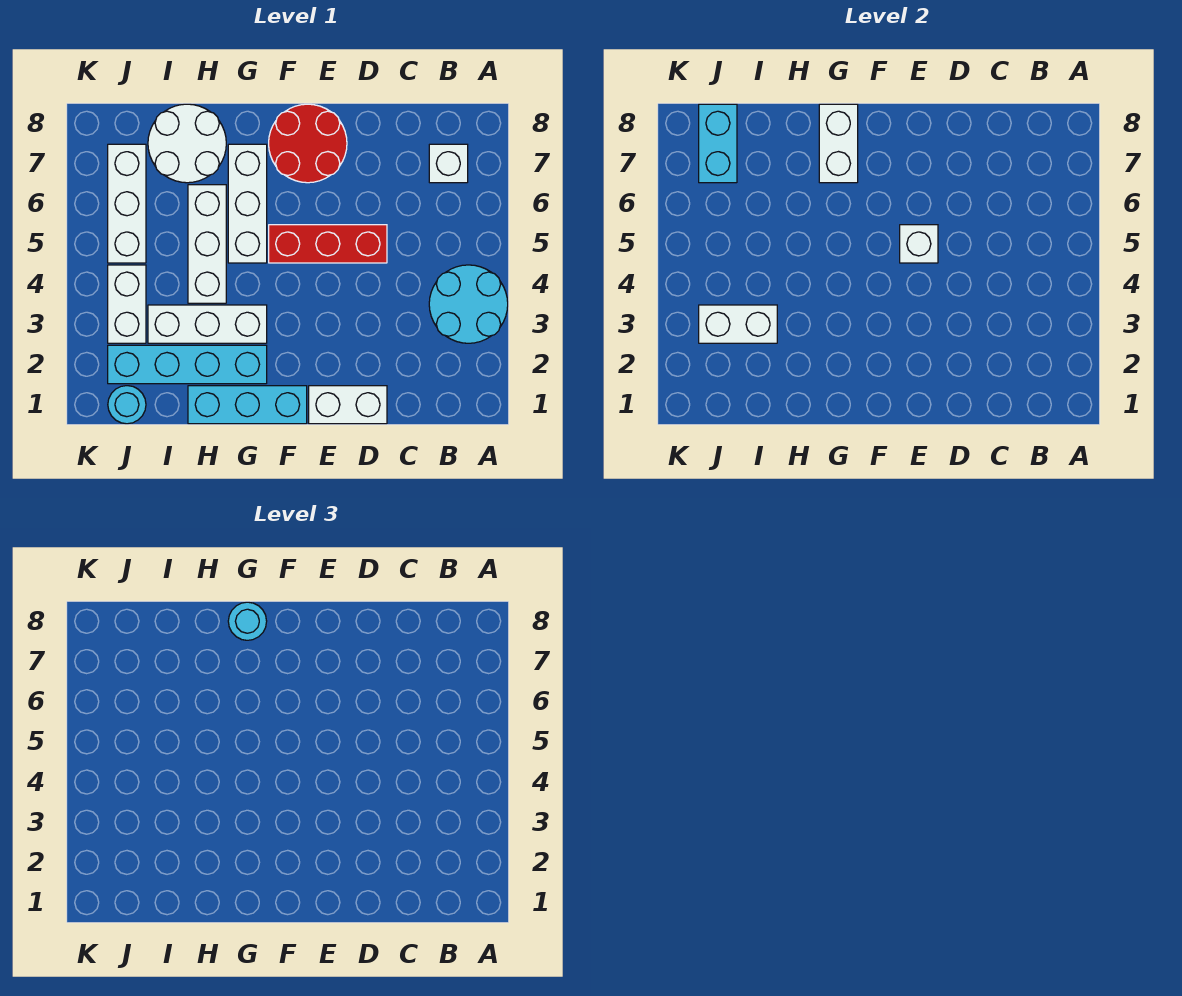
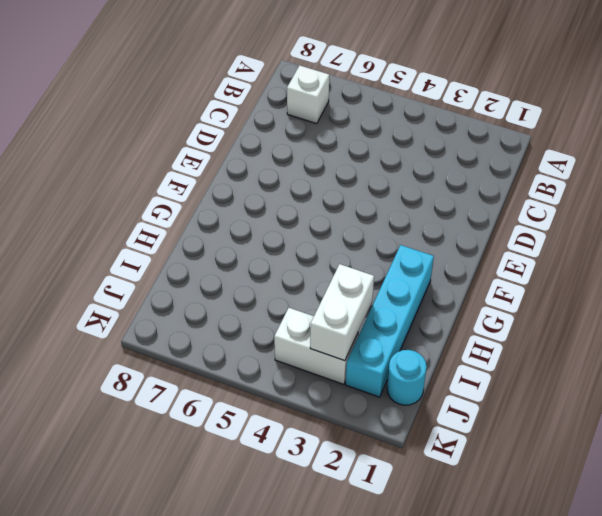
none -> cyan 2x2 round brick [429,265,508,343]
none -> white 1x2 brick [309,386,387,424]
none -> red 1x3 brick [269,225,387,263]

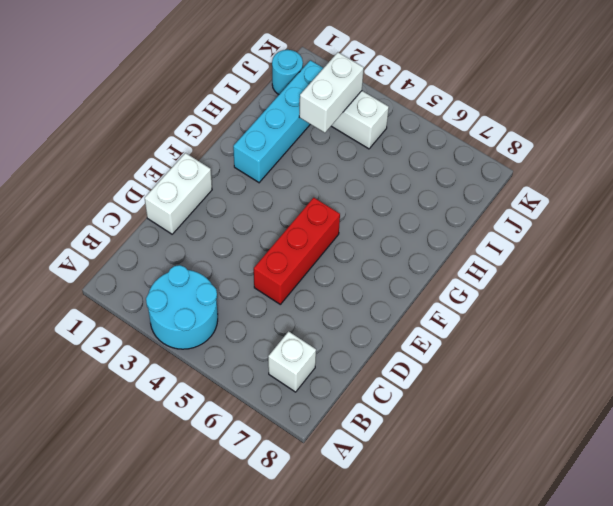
none -> red 2x2 round brick [269,104,347,183]
none -> cyan 1x3 brick [188,386,307,424]
none -> white 1x3 brick [148,305,267,343]

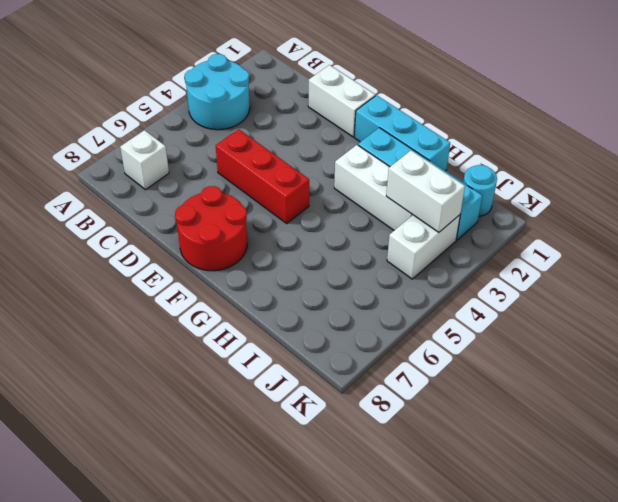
none -> white 1x3 brick [228,144,267,263]
none -> white 1x3 brick [188,185,226,303]
none -> white 2x2 round brick [148,104,226,183]

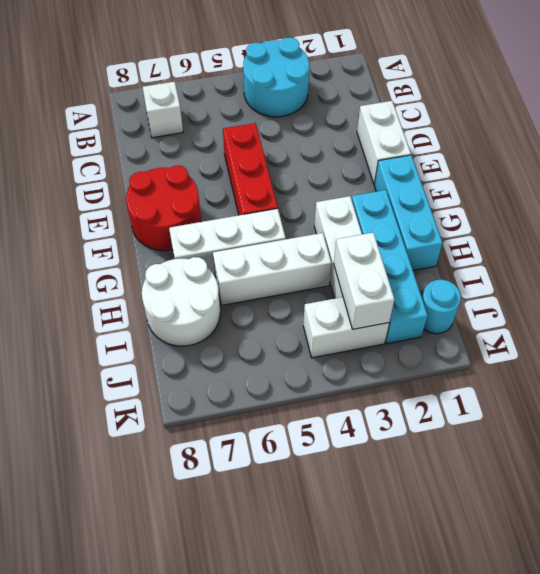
none -> white 1x3 brick [108,144,146,263]
none -> white 1x1 brick [900,225,938,263]
none -> white 1x2 brick [819,104,858,183]

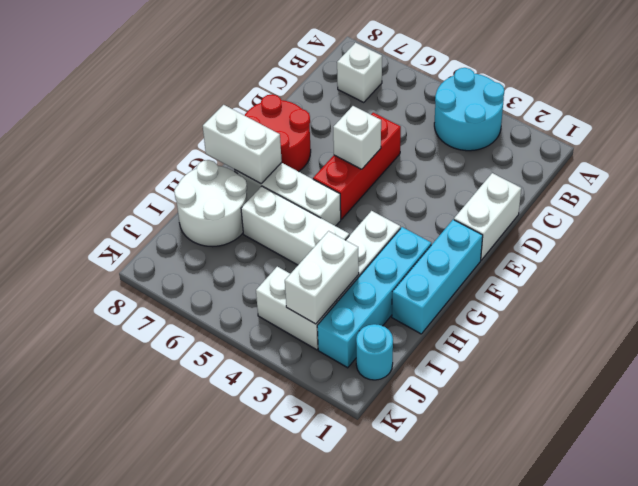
none -> white 1x3 brick [108,144,146,263]
none -> cyan 1x2 brick [699,104,737,183]
none -> cyan 1x1 round brick [228,602,267,640]

